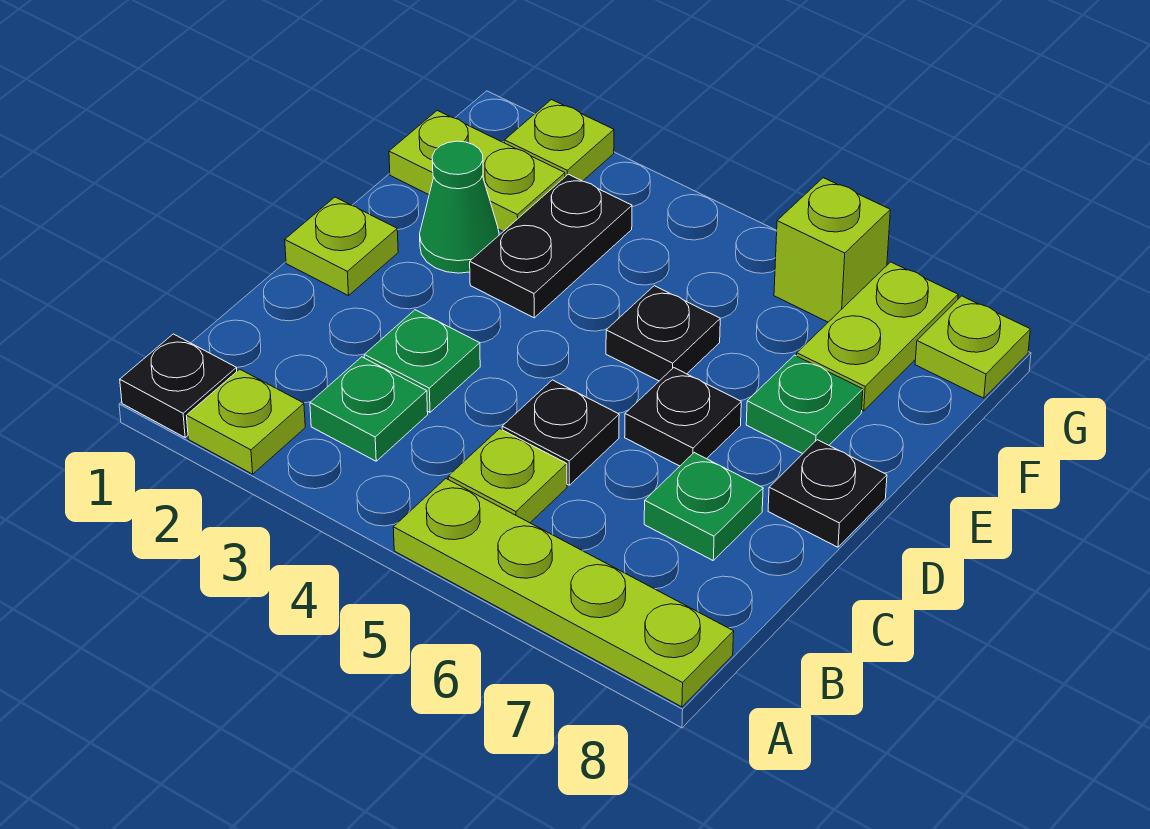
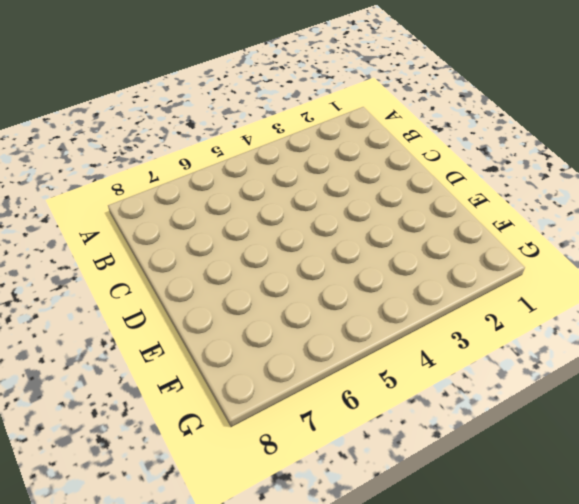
none -> black 1x1 plate [120,334,237,437]
none -> lime 1x1 plate [186,369,305,474]
none -> lime 1x4 plate [393,479,734,707]

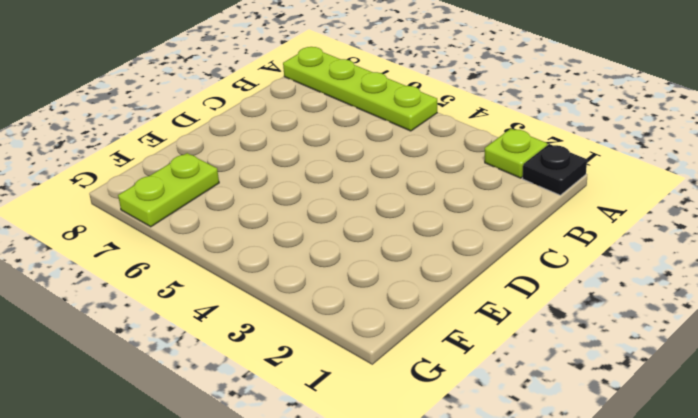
none -> green 1x1 plate [310,357,428,461]
none -> lime 1x1 plate [448,429,567,523]
none -> green 1x1 plate [364,310,480,412]

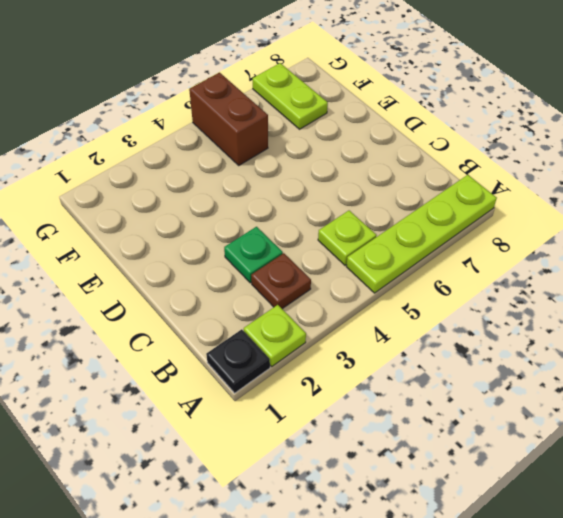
brown 1x1 plate [251,253,311,309] -> green 1x1 plate [310,357,428,461]
brown 1x2 brick [189,73,268,165] -> none
none -> black 1x1 plate [502,380,619,485]
none -> green 1x1 plate [644,453,763,560]
none -> lime 1x1 plate [285,197,398,296]

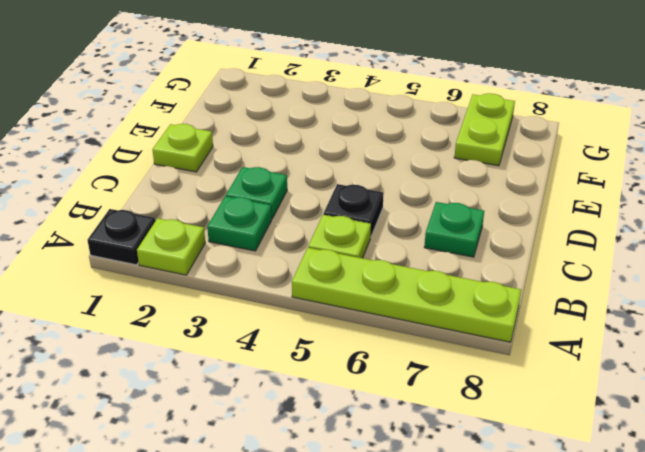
none -> black 1x1 plate [625,368,741,466]
none -> black 1x1 plate [768,440,887,547]
none -> green 1x1 cone [420,141,499,273]

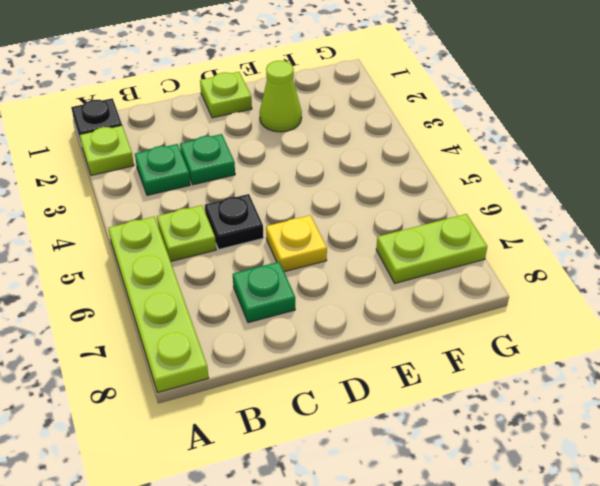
yellow 1x1 plate [266,215,327,272] -> black 1x1 plate [625,368,741,466]
lime 1x1 cone [260,61,302,132] -> green 1x1 cone [420,141,499,273]
none -> black 1x1 plate [768,440,887,547]
none -> black 1x2 plate [470,174,632,318]
none -> black 1x1 plate [606,286,720,381]

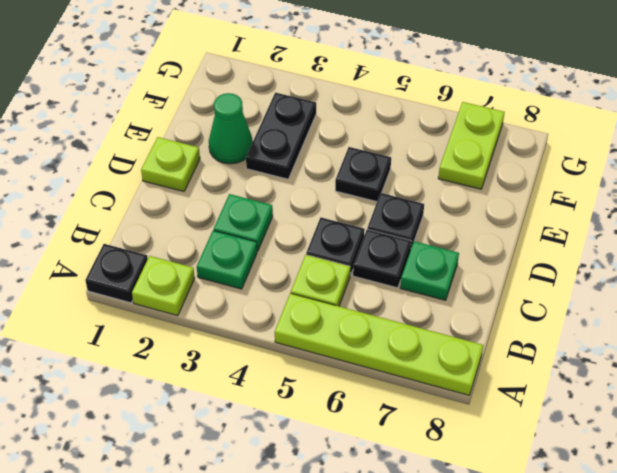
black 1x1 plate [353,229,411,288] -> black 1x1 plate moved to [768,440,887,547]
none -> green 1x1 plate [746,355,863,454]
none -> lime 1x2 plate [389,111,565,231]
none -> lime 1x1 plate [505,100,614,181]

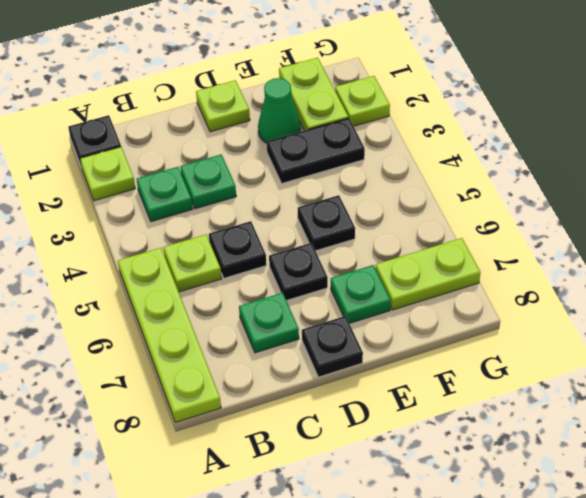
none -> lime 1x1 brick [774,178,890,322]
none -> lime 1x1 plate [915,296,1030,398]

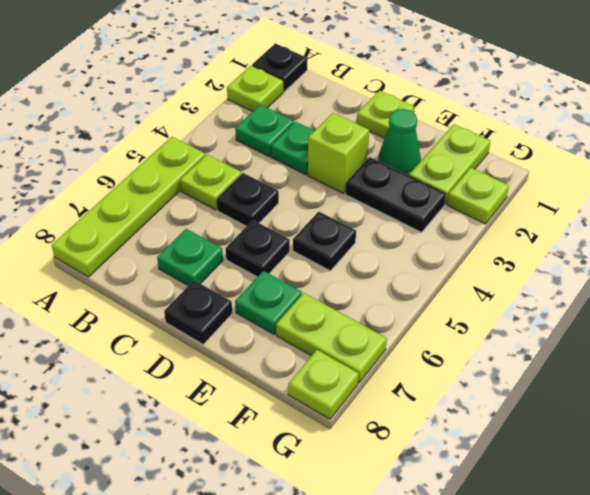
lime 1x1 brick [308,113,369,193] -> lime 1x1 brick moved to [774,178,890,322]

